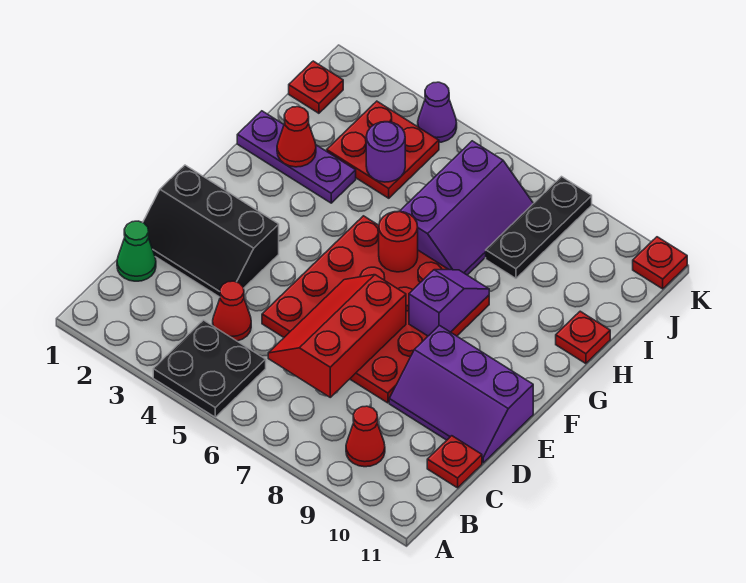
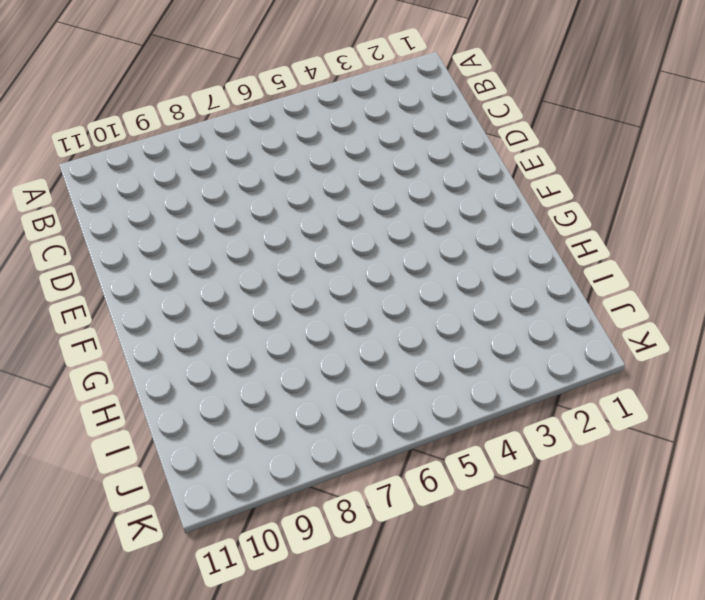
none -> black 2x2 plate [153,320,266,417]
none -> red 1x1 cone [346,406,385,467]
none -> green 1x1 cone [117,221,156,281]

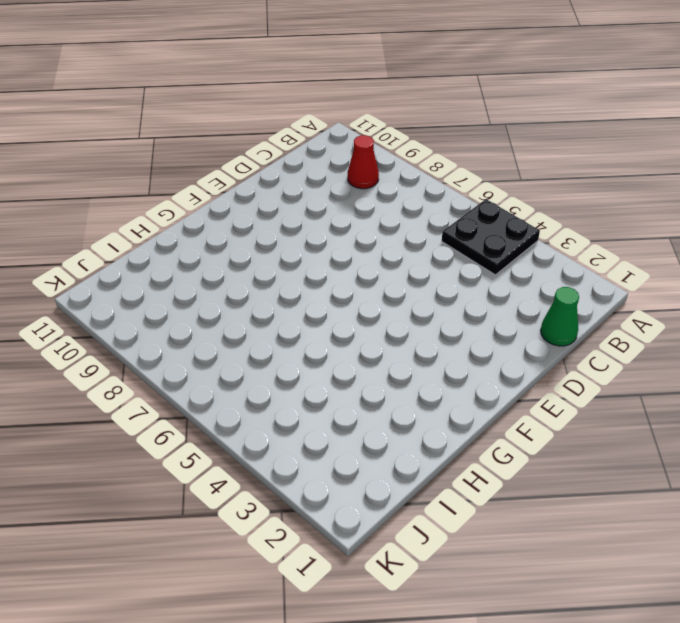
none -> red 1x1 cone [213,281,251,341]
none -> red 1x1 plate [427,436,482,488]
none -> black 2x3 slope [143,165,279,297]

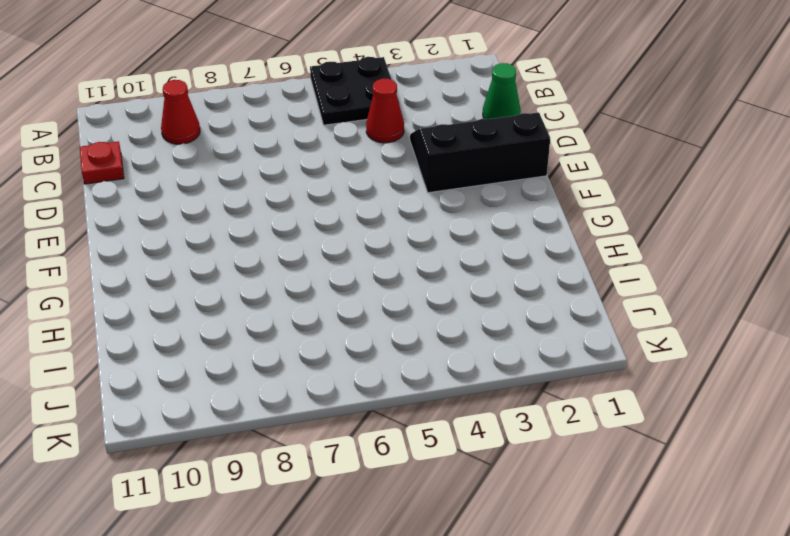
none -> red 4x4 plate [262,216,489,403]
none -> purple 2x3 slope [389,325,533,463]
none -> purple 1x3 plate [237,111,356,203]

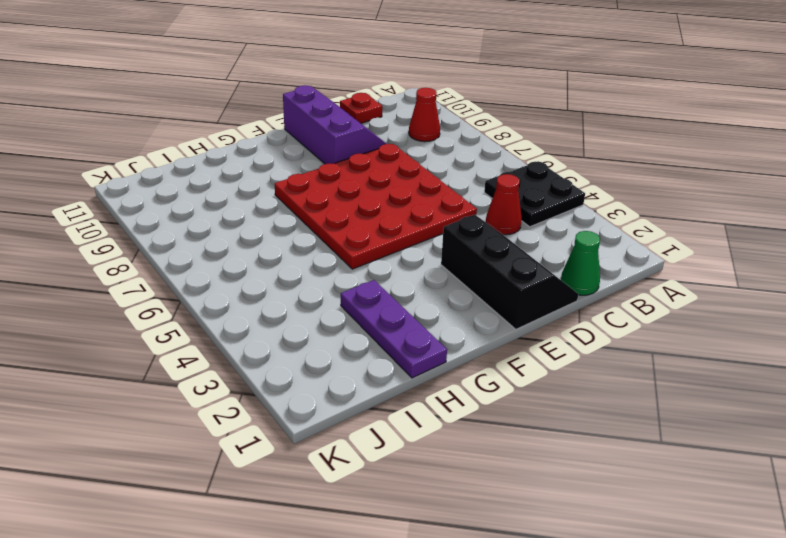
none -> purple 2x3 slope [400,141,533,275]
none -> red 1x1 plate [556,311,610,364]
none -> red 2x2 plate [327,101,439,198]

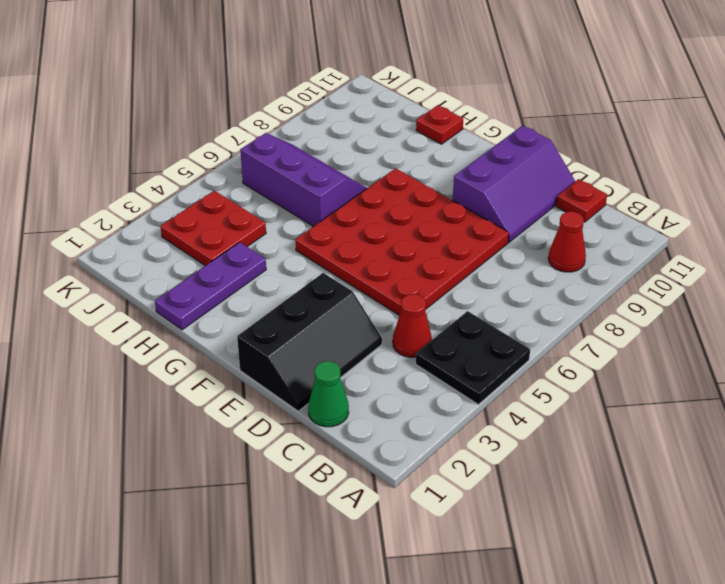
none -> black 1x3 plate [486,177,592,278]
none -> red 1x1 plate [289,61,343,113]
none -> purple 1x1 cone [418,82,457,142]

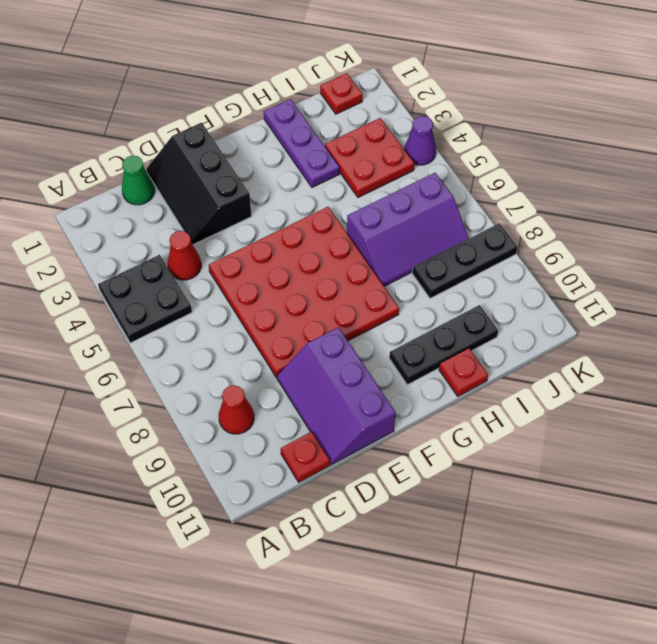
black 1x3 plate [389,305,498,385] -> none
none -> red 1x1 plate [633,237,687,289]
none -> red 2x3 slope [268,275,406,397]
none -> purple 1x2 slope [409,270,489,336]

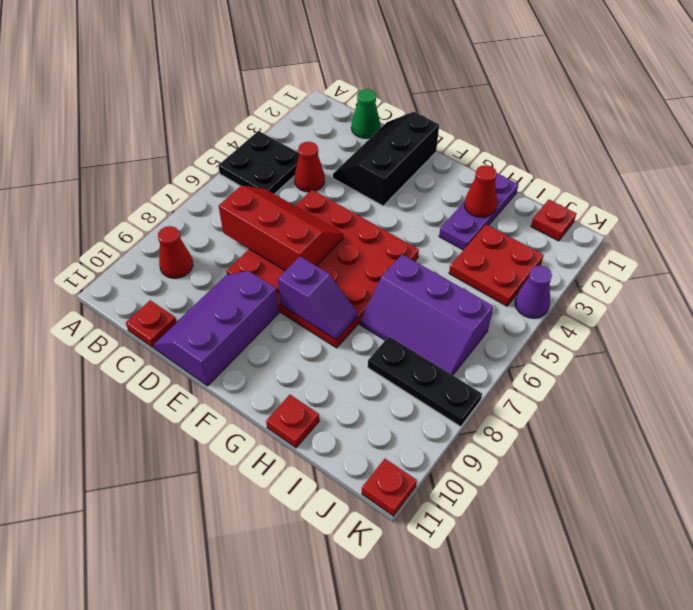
none -> red 1x1 round brick [379,211,418,272]
none -> purple 1x1 round brick [366,122,405,182]

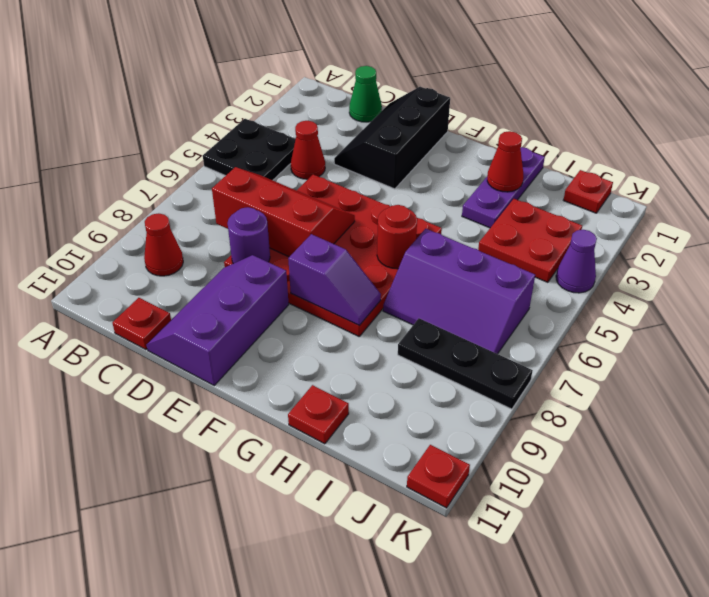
purple 1x1 round brick [228,207,270,264] -> purple 1x1 round brick moved to [366,122,405,182]

